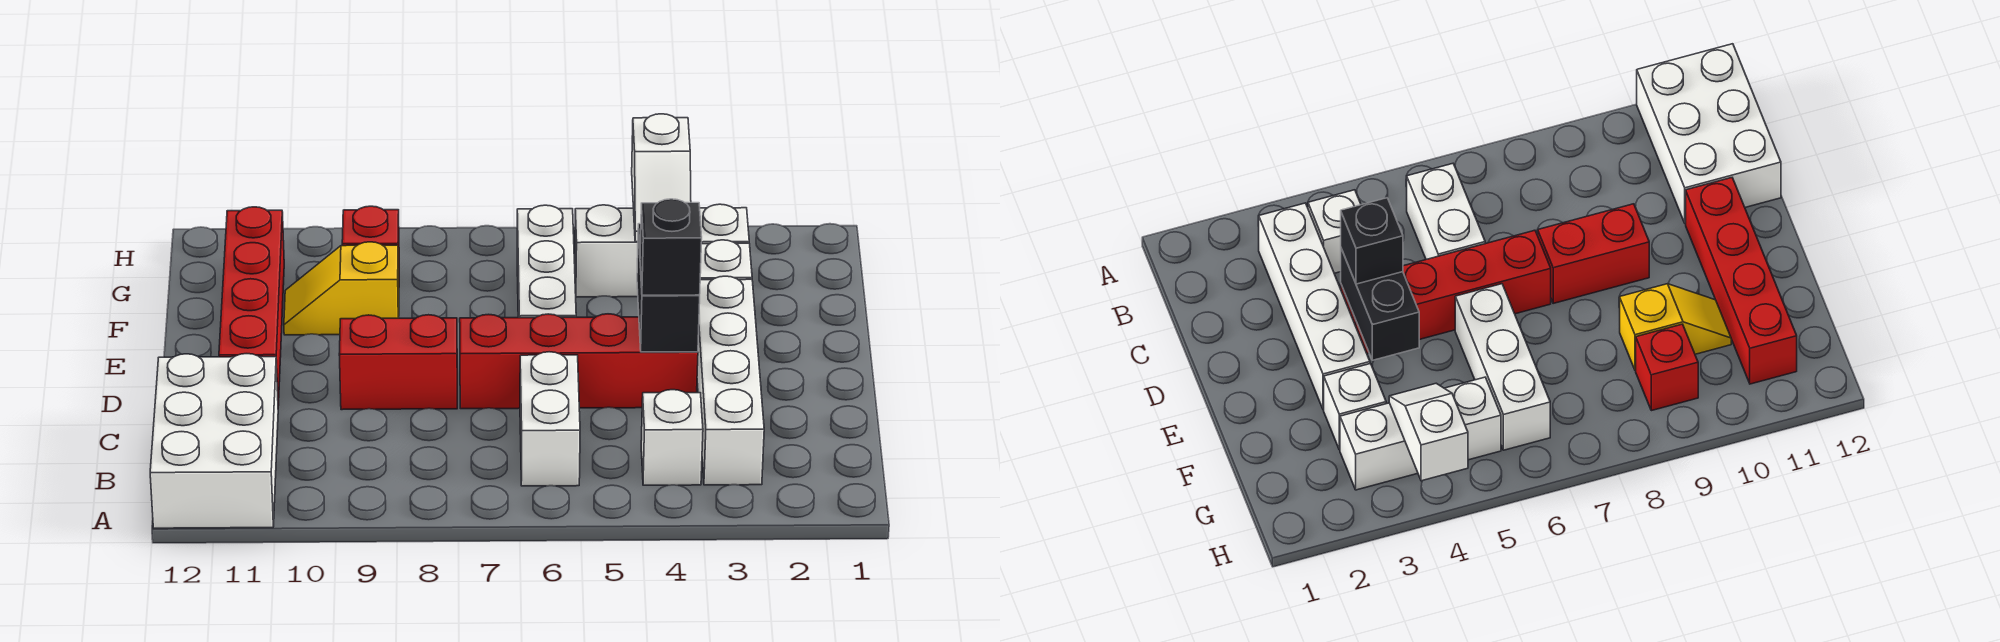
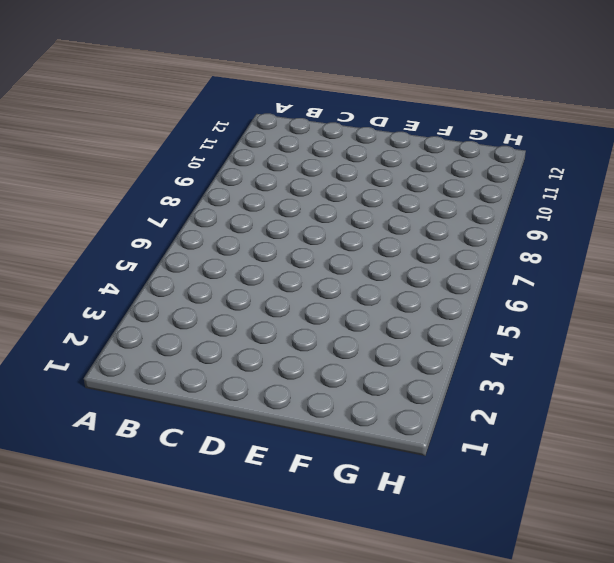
none -> white 2x3 brick [150,354,278,528]
none -> white 1x4 brick [697,276,764,485]
none -> white 1x1 brick [641,390,703,485]

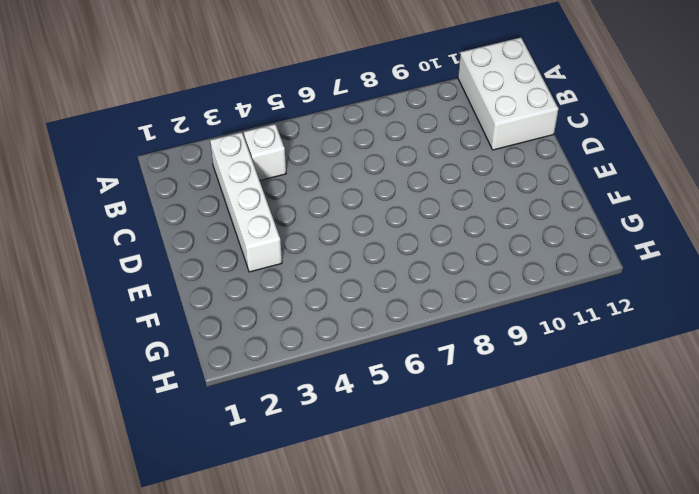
none -> white 1x2 brick [520,352,580,486]
none -> red 1x4 brick [460,314,698,409]
none -> red 1x2 brick [339,315,457,410]

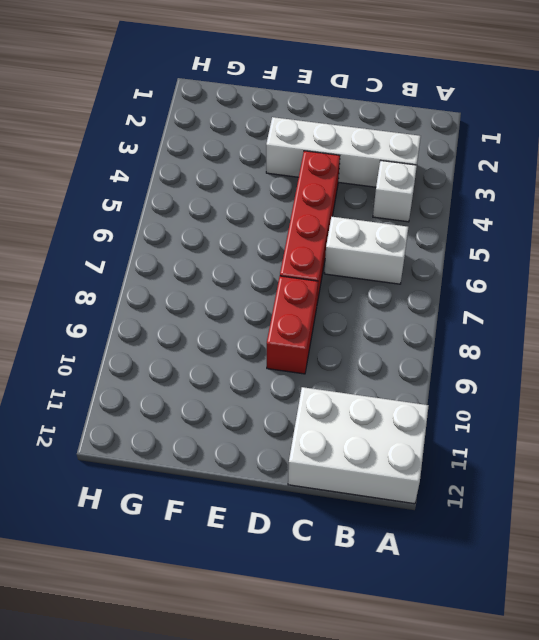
none -> red 1x4 brick [219,207,284,405]
none -> white 1x3 brick [517,205,576,318]
none -> white 1x1 brick [700,240,752,280]

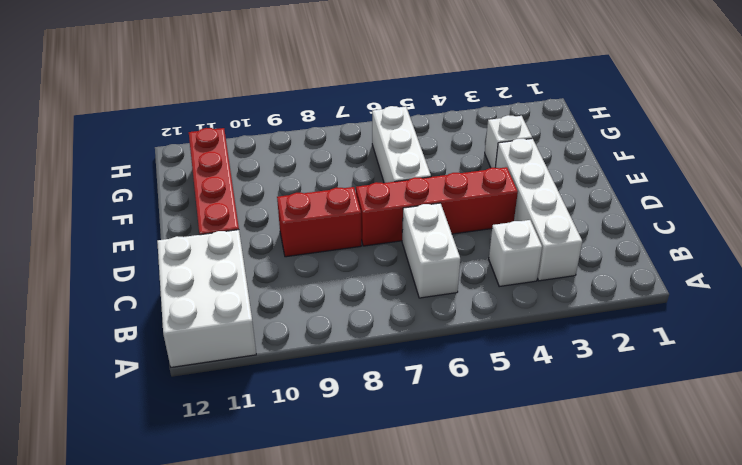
none -> yellow 1x2 slope [284,242,399,335]
none -> white 1x3 brick [575,204,749,297]
none -> red 1x1 brick [342,206,399,268]

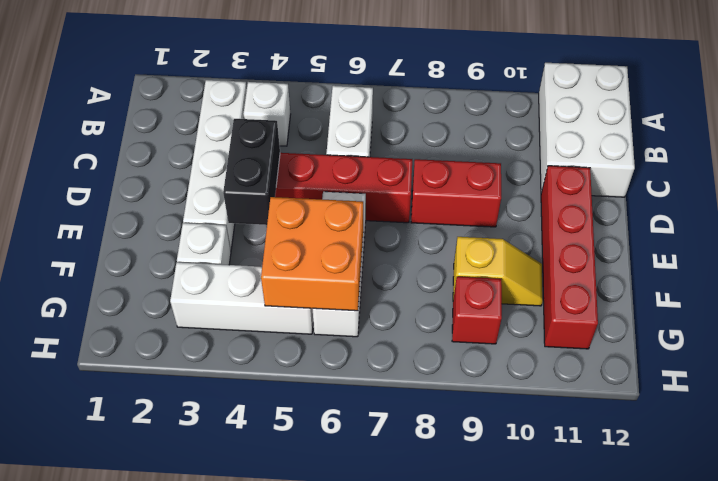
orange 2x2 brick [261,197,363,311] -> none
none -> white 1x2 slope [632,114,691,242]
none -> black 1x1 brick [640,199,702,295]

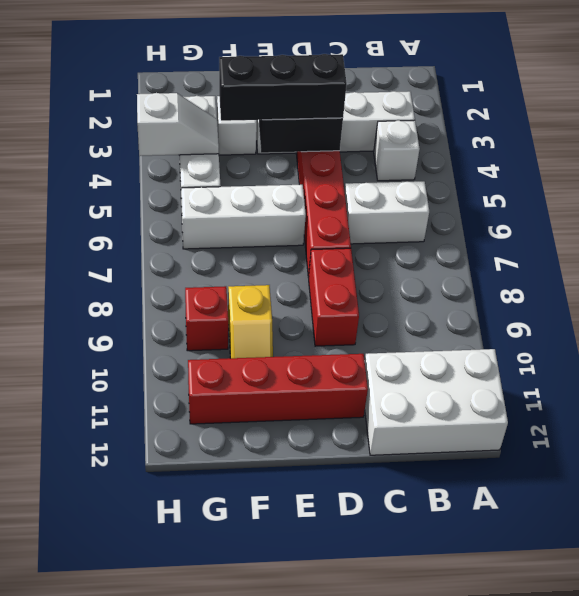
black 1x3 brick [219,54,347,121] -> black 1x1 brick [640,199,702,295]

